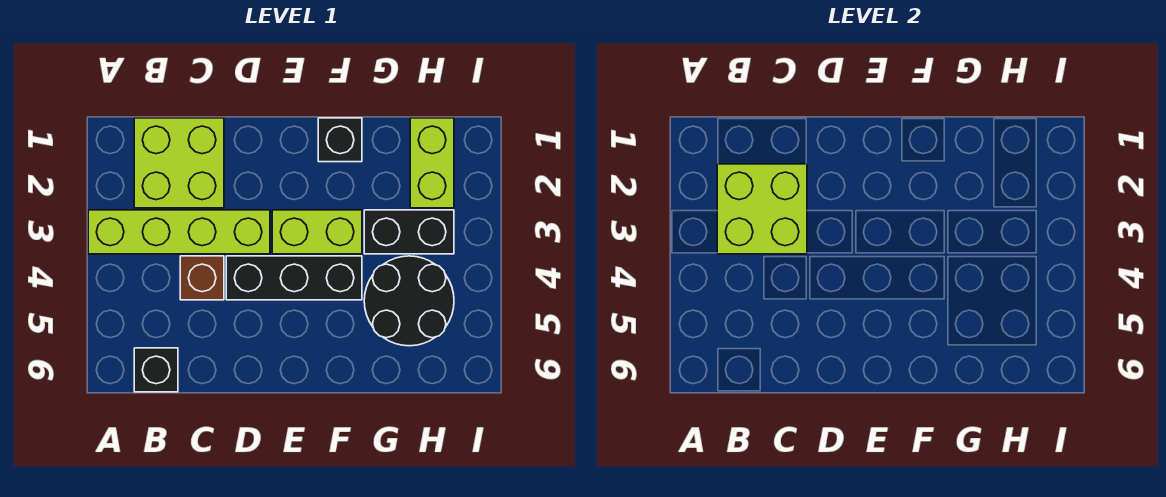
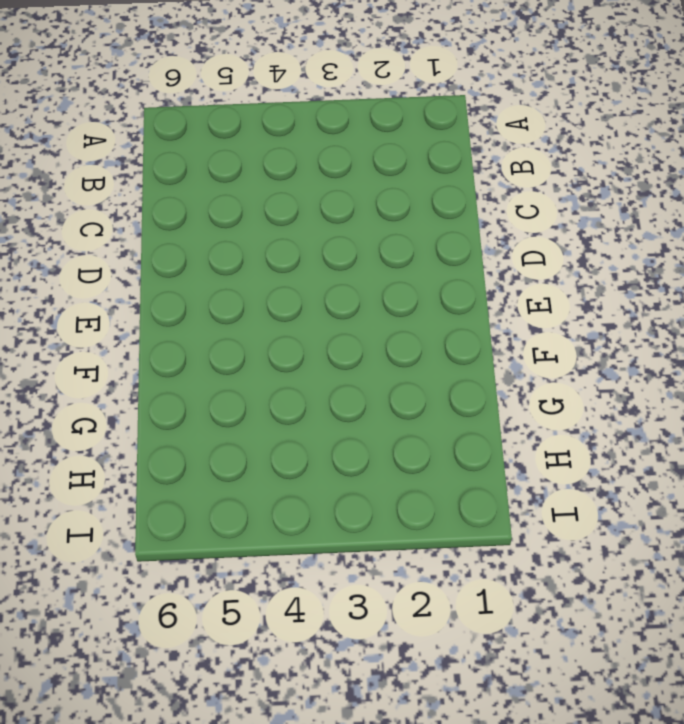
none -> lime 1x4 brick [88,210,270,254]
none -> lime 2x2 brick [134,118,224,208]

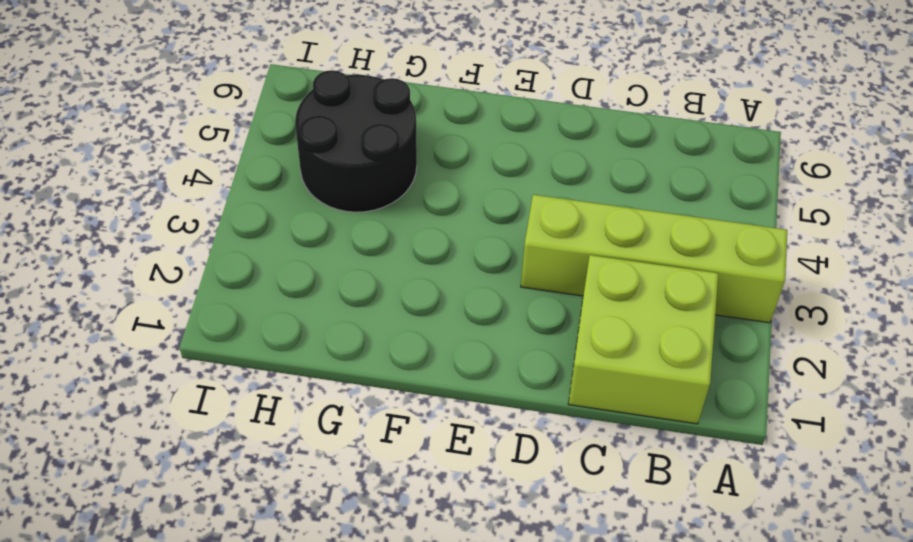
none -> black 1x1 brick [134,348,178,392]
none -> brown 1x1 brick [180,256,224,300]

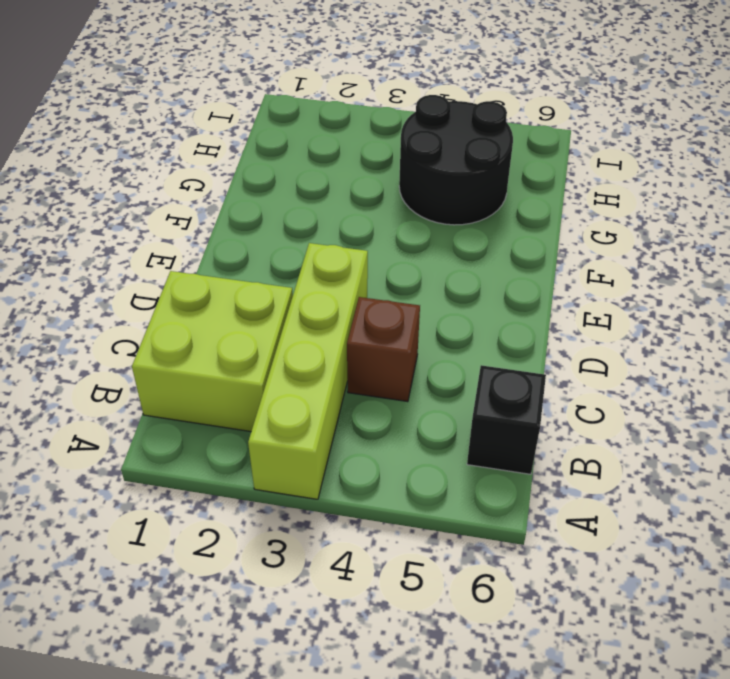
none -> black 1x3 brick [226,256,362,300]
none -> lime 1x2 brick [272,210,362,254]

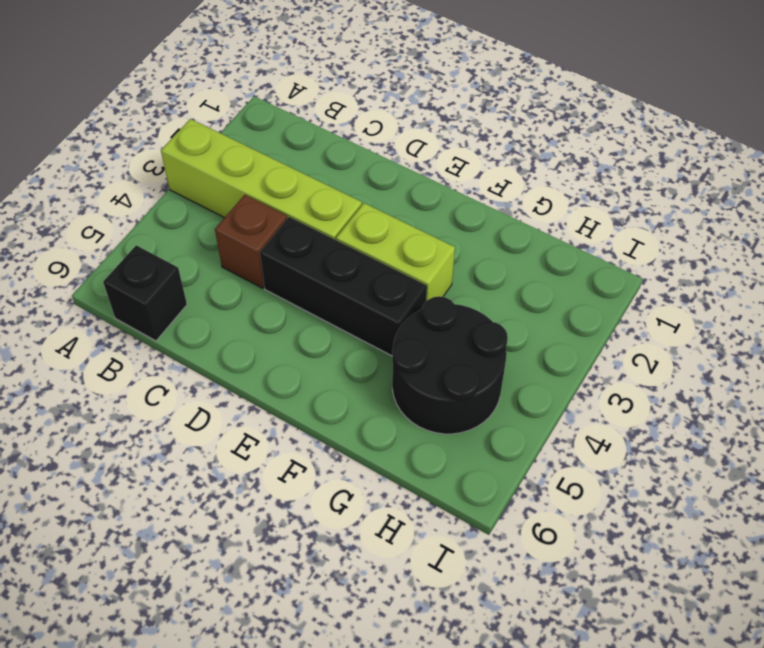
none -> lime 2x2 brick [134,118,224,208]
none -> black 1x1 brick [318,118,362,162]

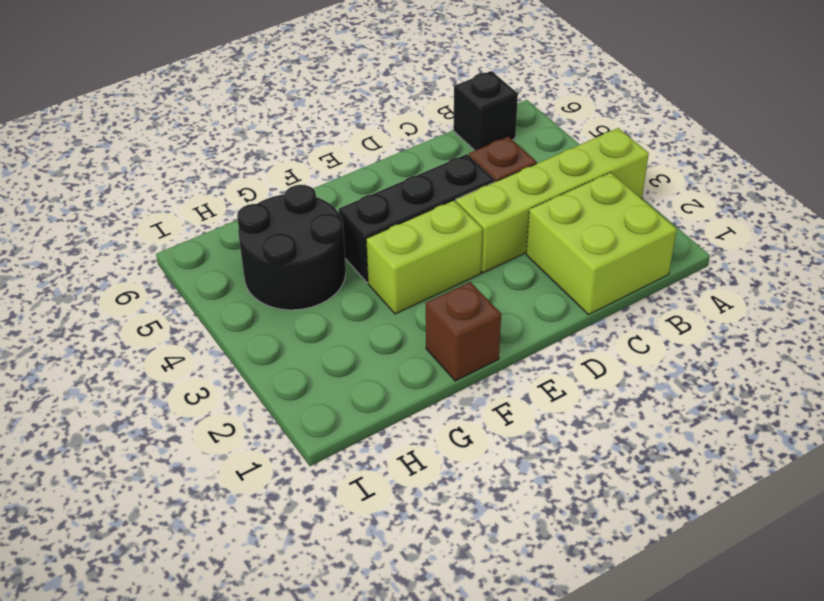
brown 1x1 brick [426,282,501,381] -> black 1x1 brick [318,118,362,162]
none -> black 1x2 brick [364,210,454,254]
none -> lime 1x2 brick [410,118,454,208]

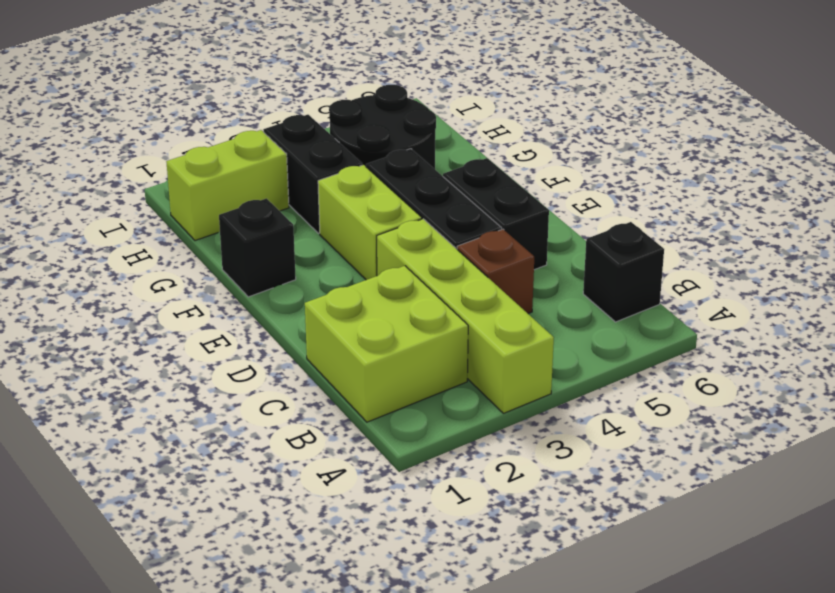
black 1x2 brick [443,158,549,270] -> none
none -> lime 2x2 brick [717,164,807,254]

